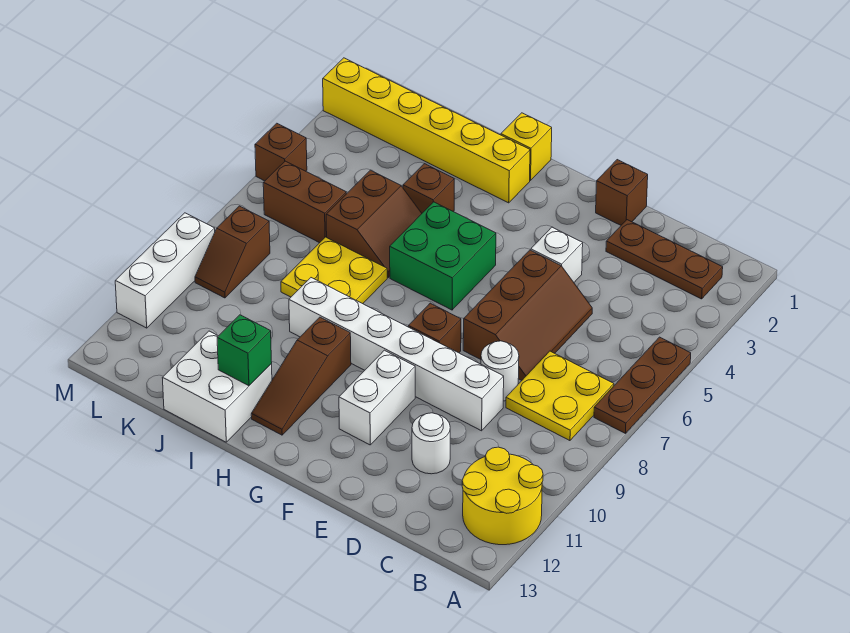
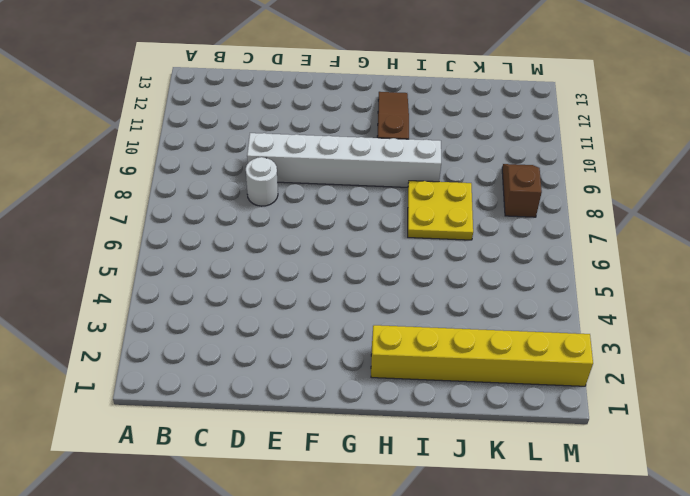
none -> brown 1x3 plate [594,337,691,433]
none -> yellow 2x2 round brick [462,447,543,545]
none -> brown 1x3 plate [606,220,723,299]

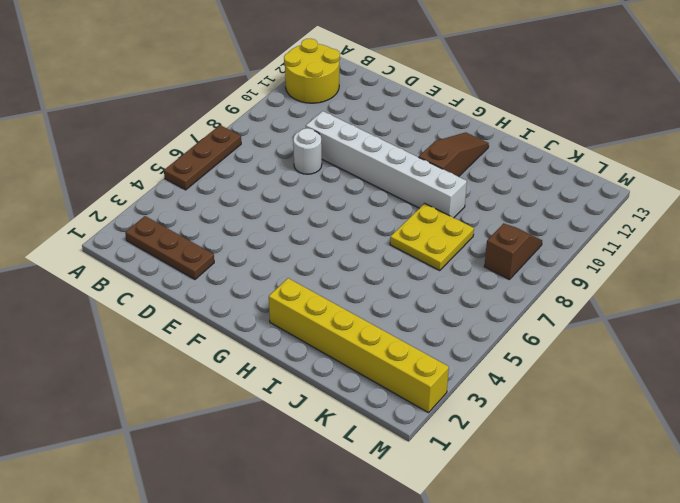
none -> yellow 2x2 plate [506,351,614,441]
none -> brown 2x3 slope [463,250,592,380]
none -> white 1x1 round brick [412,413,450,474]

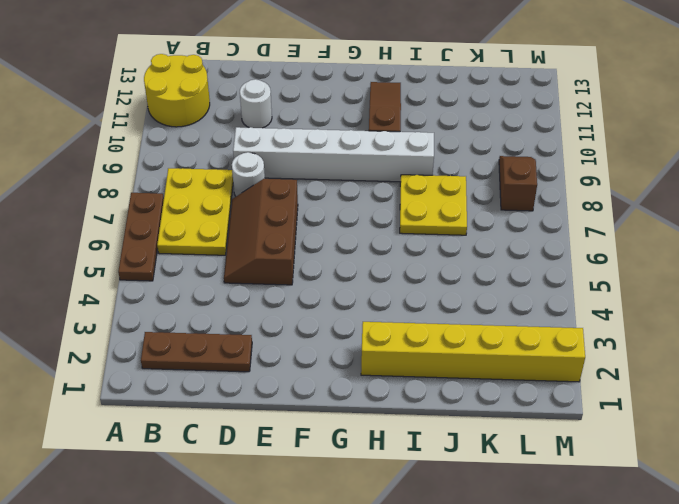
yellow 2x3 plate [157,168,233,255] -> yellow 2x2 plate [506,351,614,441]
none -> brown 1x1 brick [596,160,648,225]
none -> white 1x1 brick [531,227,583,282]
none -> brown 1x1 brick [408,303,461,353]

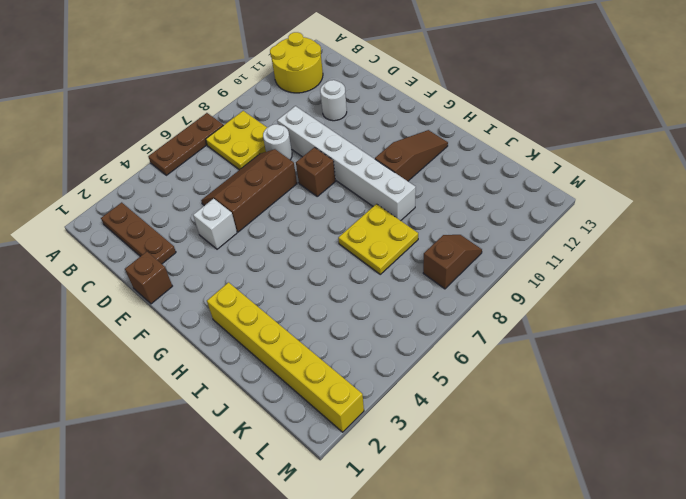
none -> white 1x2 brick [339,350,415,445]
none -> green 2x2 brick [390,202,496,310]
none -> yellow 1x1 brick [501,113,552,181]

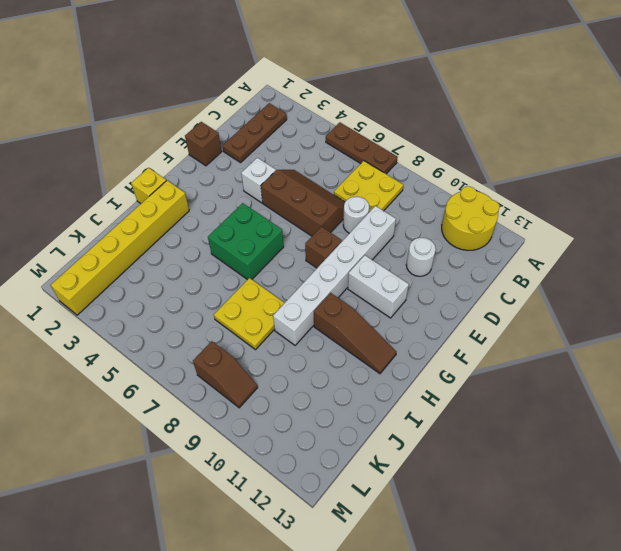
none -> brown 1x1 brick [403,164,454,213]
none -> brown 2x2 slope [326,170,422,277]
none -> white 2x2 brick [163,331,272,442]

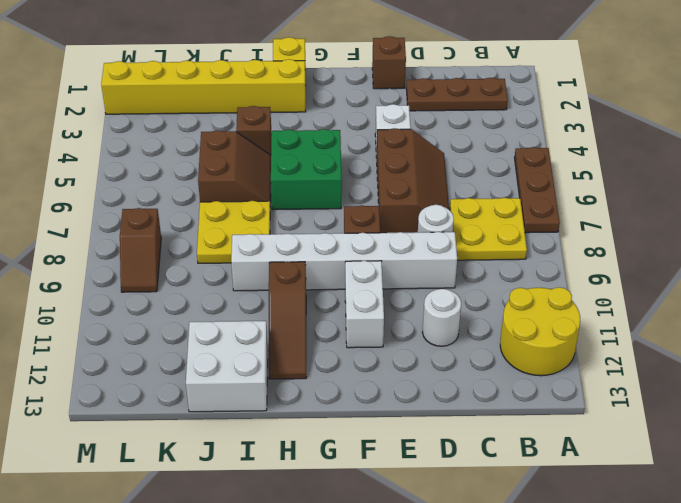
none -> brown 1x2 brick [263,161,346,243]
none -> brown 1x1 brick [255,123,307,181]
none -> white 1x3 brick [115,213,215,328]

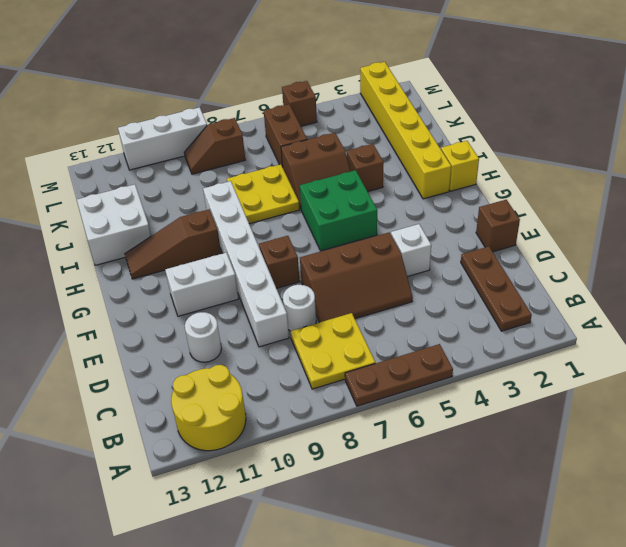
none -> green 1x1 brick [217,315,272,386]

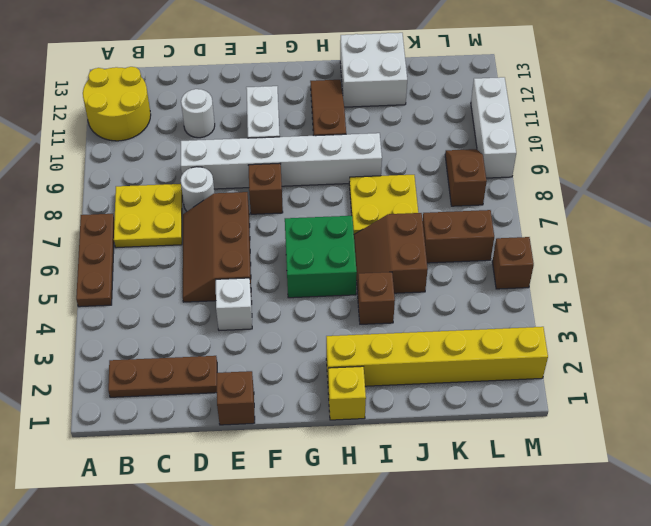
none -> green 1x1 brick [217,315,272,386]

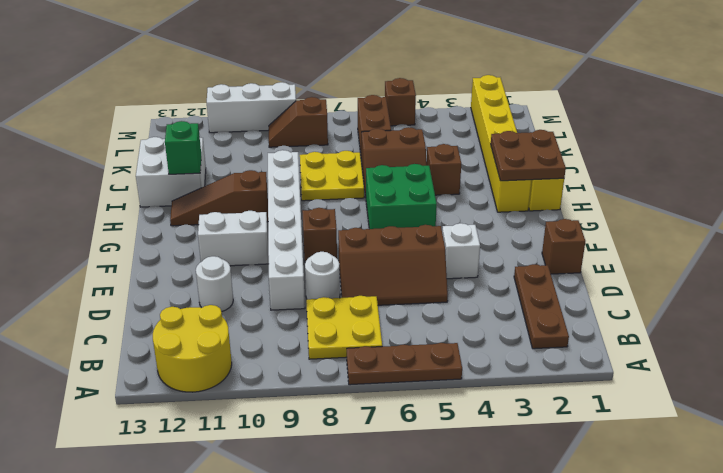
brown 2x2 plate [491,130,566,181] -> none

